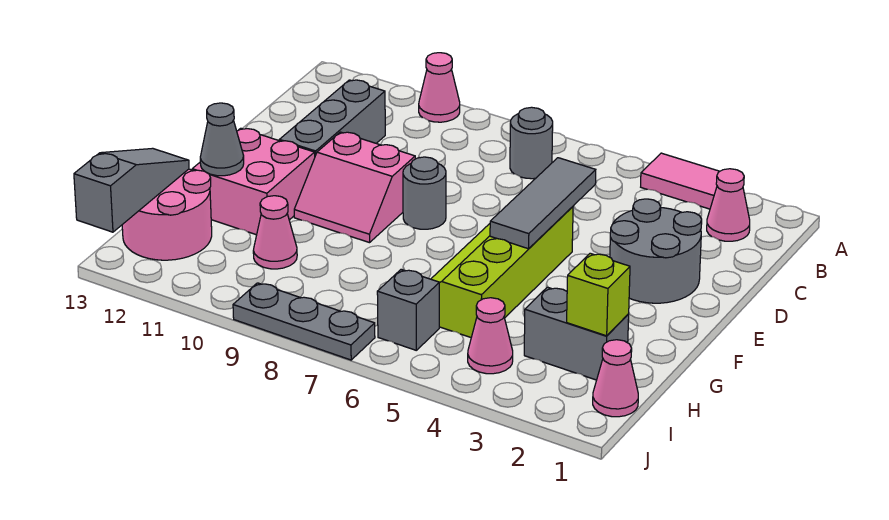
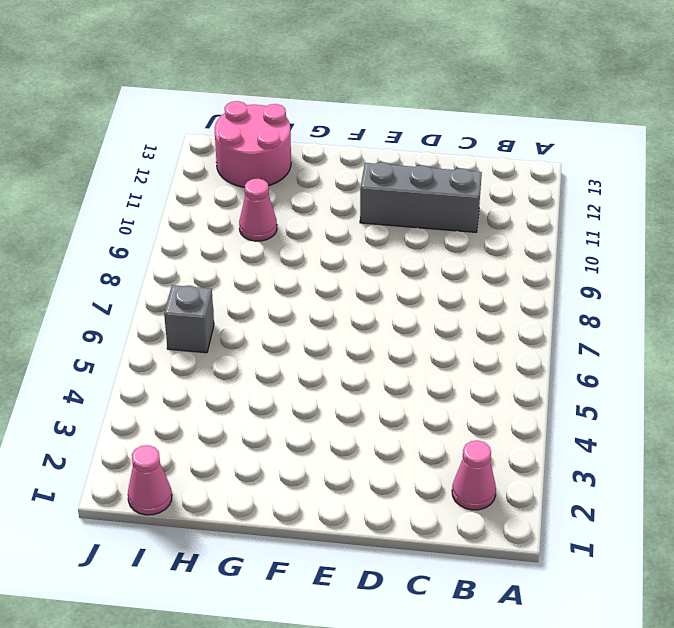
none -> pink 1x2 tile [641,153,720,209]
none -> pink 1x1 cone [419,53,460,122]
none -> grey 1x1 round brick [510,107,553,179]

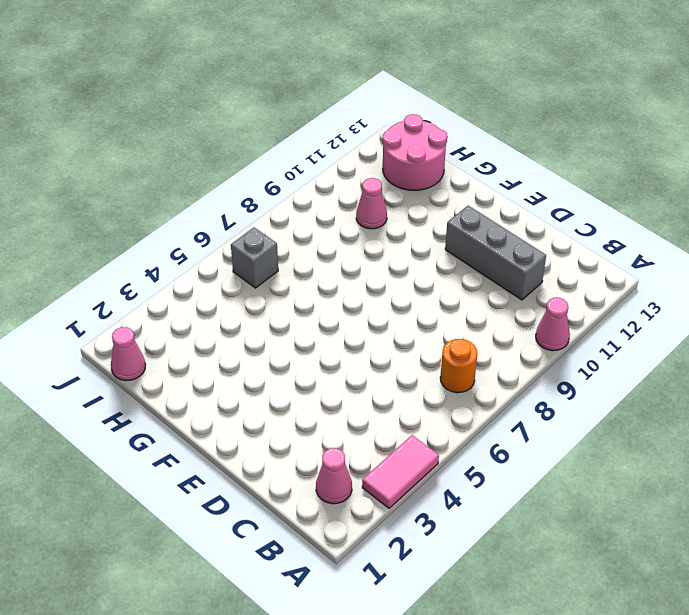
orange 1x1 round brick [440,339,477,393] -> grey 1x1 round brick [510,107,553,179]
none -> grey 2x2 round brick [610,199,702,303]
none -> lime 2x4 slope [431,207,573,337]
none -> grey 1x1 round brick [403,157,446,229]

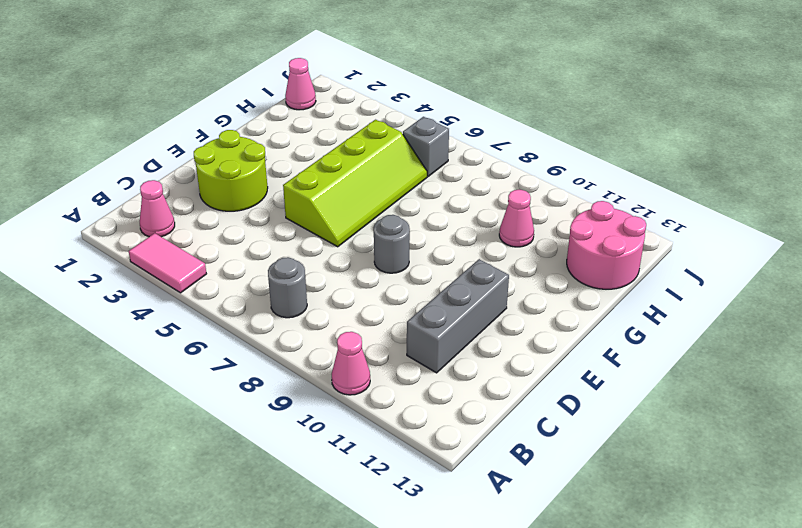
lime 2x2 round brick [194,130,268,211] -> grey 2x2 round brick [610,199,702,303]
none -> pink 2x2 slope [294,132,415,243]
none -> pink 2x2 brick [192,128,315,235]
none -> grey 1x2 brick [524,287,629,380]

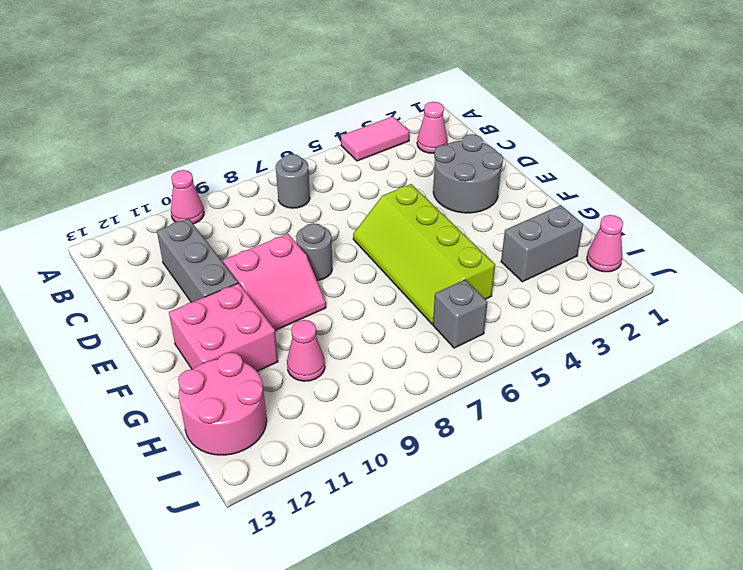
none -> pink 1x1 cone [468,298,513,374]
none -> grey 1x3 plate [233,283,375,360]
none -> grey 1x3 tile [490,158,596,249]

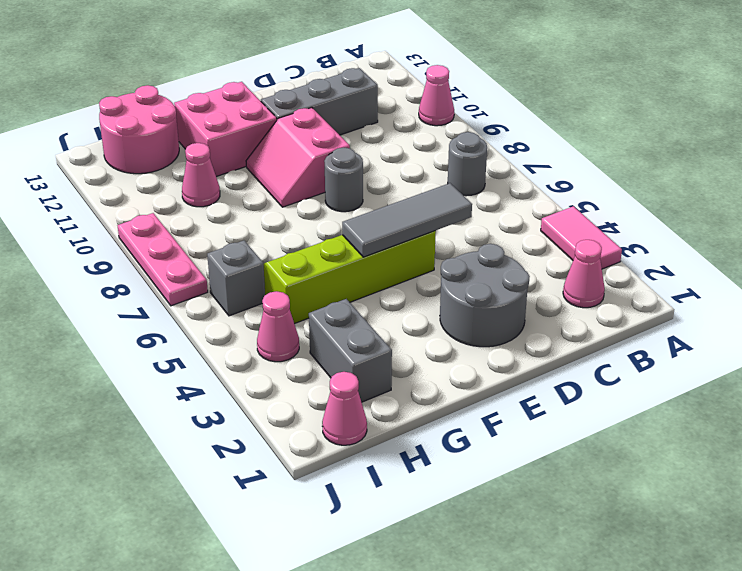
pink 1x3 plate [118,213,208,306] -> grey 1x3 plate [233,283,375,360]
none -> grey 1x1 cone [200,103,244,176]
none -> lime 1x1 brick [567,253,630,336]
none -> grey 1x3 slope [74,148,189,232]

